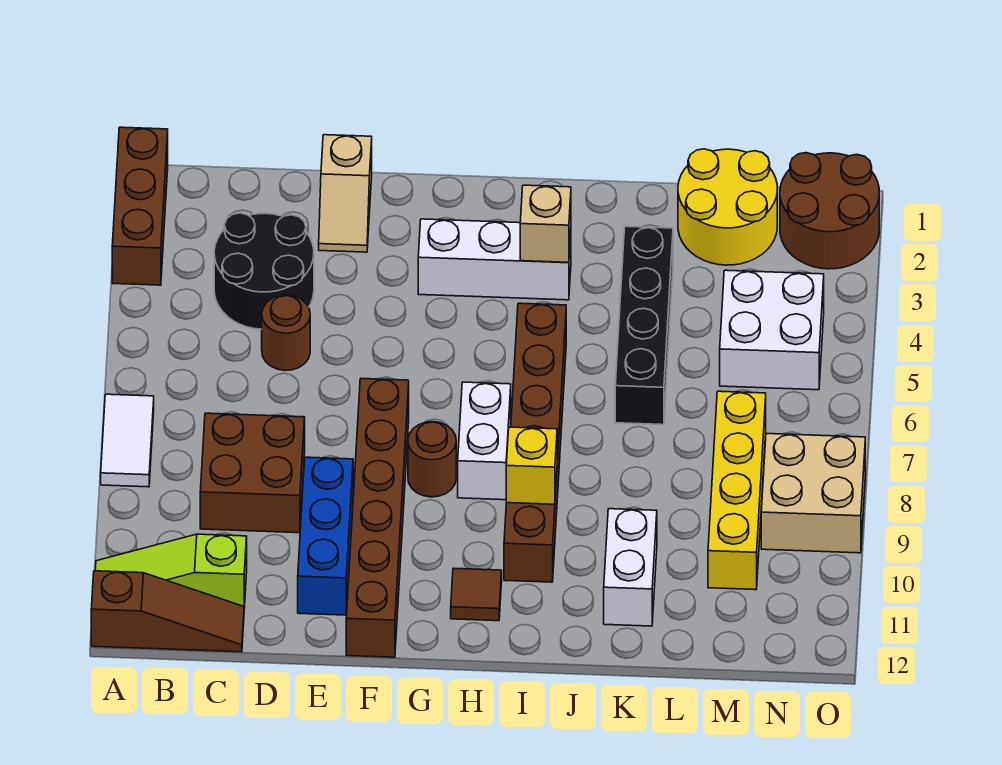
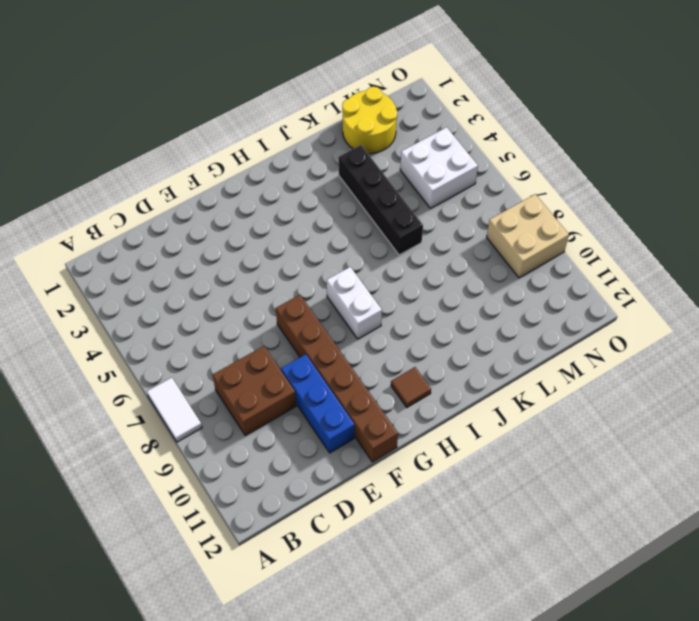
none -> brown 1x3 brick [112,127,168,285]
none -> lime 1x3 slope [95,534,247,608]
none -> brown 1x3 slope [91,571,244,652]

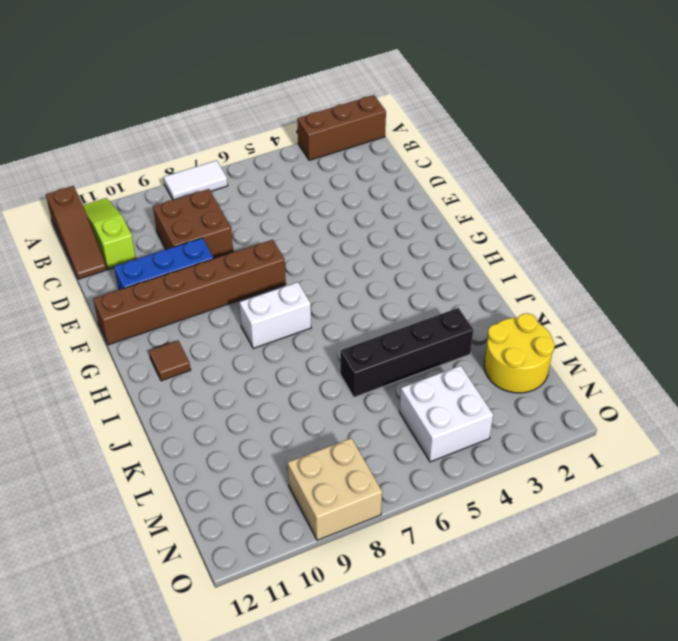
none -> black 2x2 round brick [214,213,314,329]
none -> brown 1x1 round brick [262,295,310,370]
none -> tan 1x2 slope [319,135,372,252]

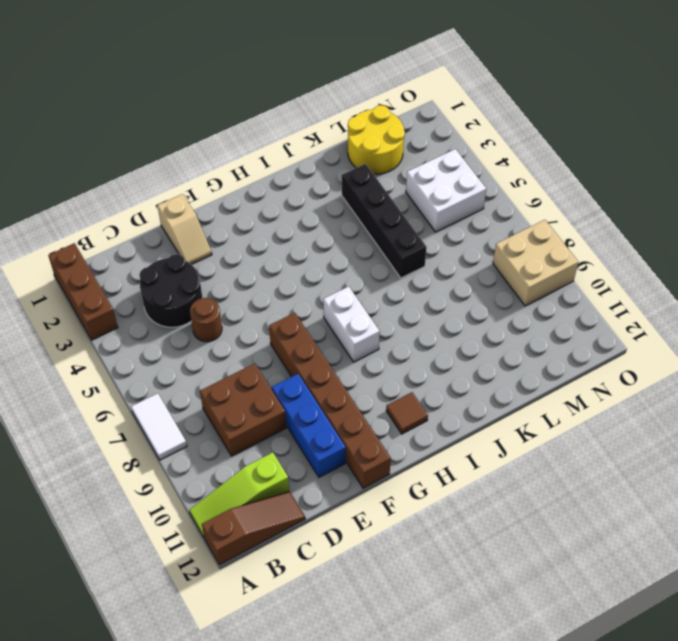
none -> white 1x3 brick [418,219,571,300]
none -> brown 1x1 round brick [408,422,456,497]
none -> brown 1x6 brick [504,303,566,582]

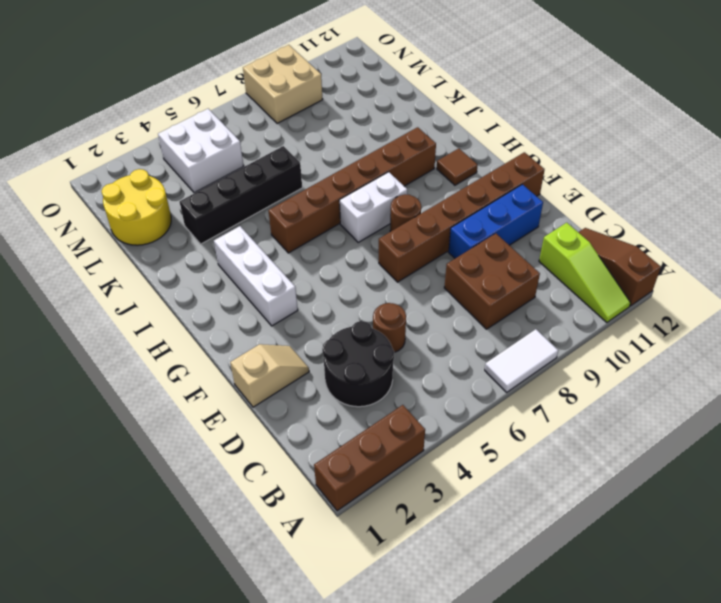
none -> white 1x2 brick [604,509,657,626]
none -> yellow 1x4 brick [708,391,766,590]
none -> brown 2x2 round brick [780,153,879,269]

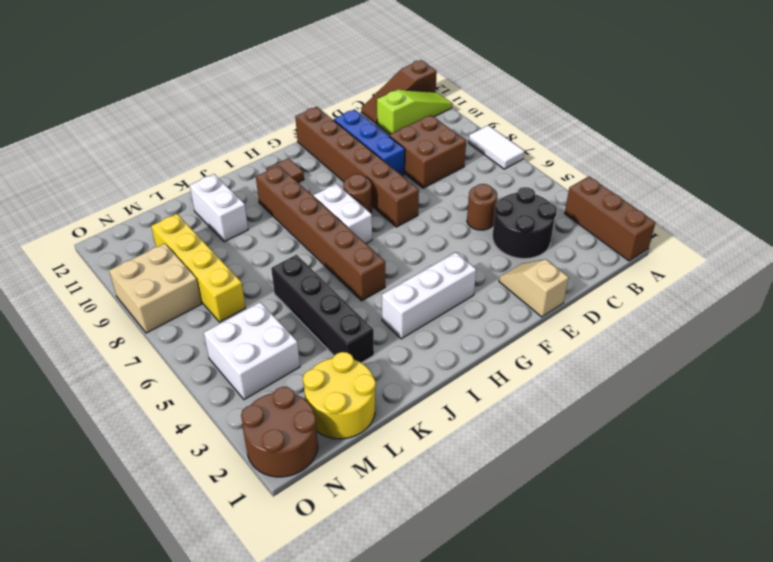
none -> tan 1x1 brick [520,185,571,262]
none -> yellow 1x1 brick [506,427,557,504]

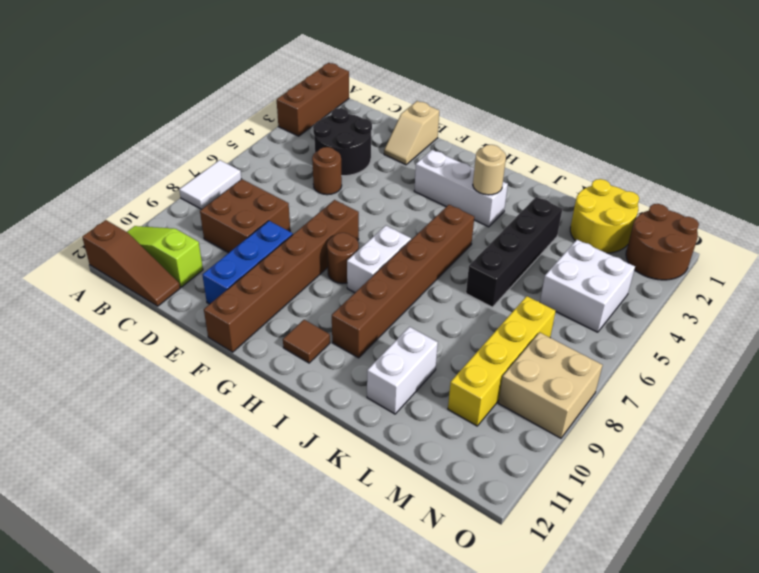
tan 1x1 round brick [473,145,506,195] -> tan 1x1 brick [520,185,571,262]
none -> yellow 1x1 brick [506,427,557,504]

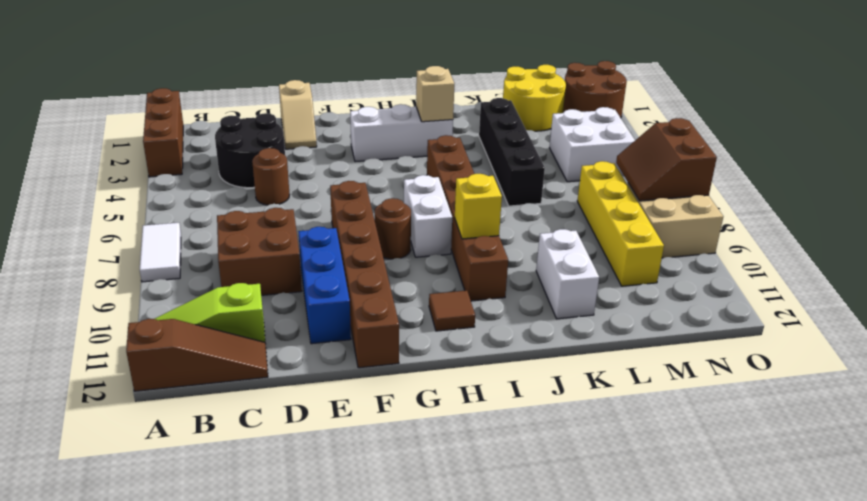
brown 2x2 slope [616,118,717,201] -> none

